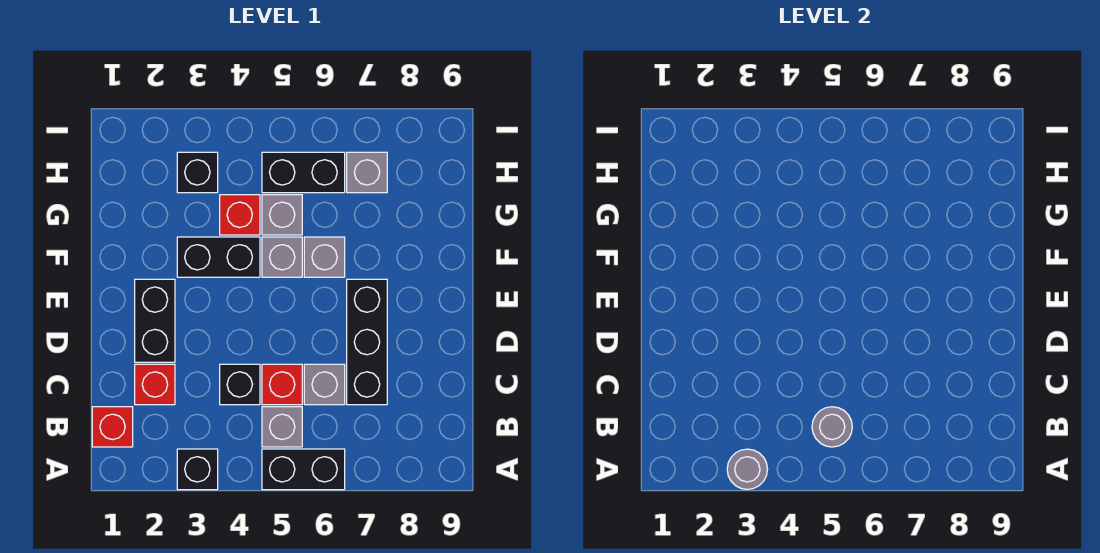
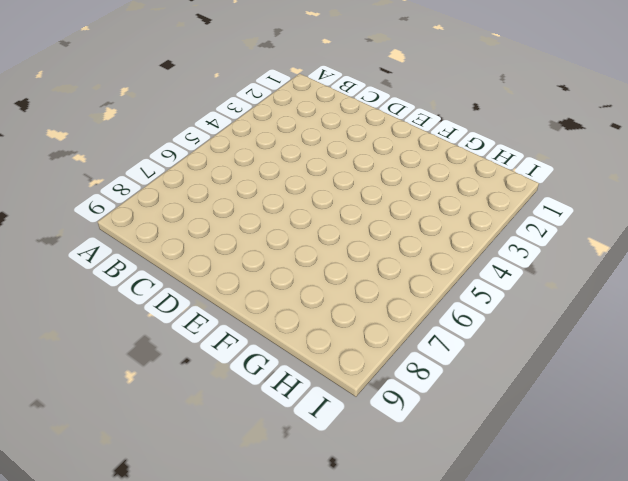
none -> black 1x1 brick [177,449,218,490]
none -> black 1x2 brick [262,449,345,490]
none -> red 1x1 brick [92,407,133,447]

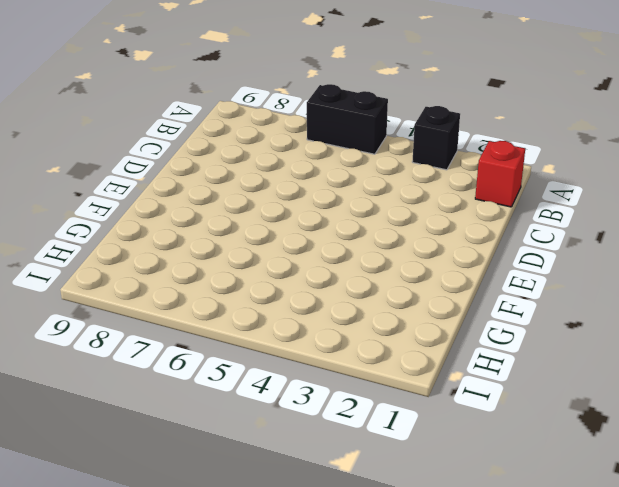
none -> grey 1x1 brick [262,407,302,447]
none -> red 1x1 brick [135,364,175,405]
none -> black 1x1 brick [220,364,260,405]

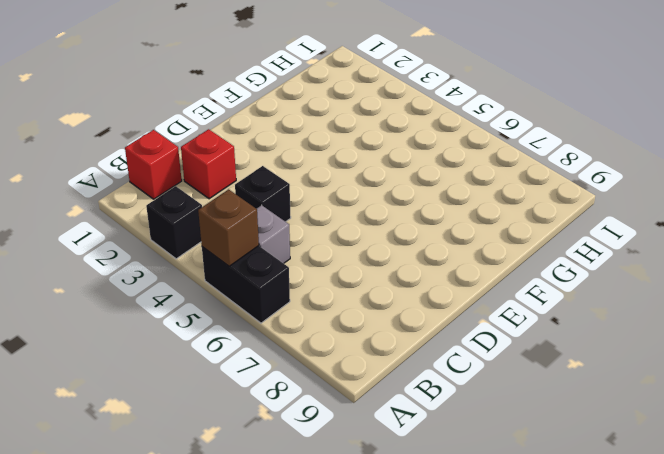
brown 1x1 brick [198,190,259,266] -> none
none -> red 1x1 brick [262,364,302,405]
none -> grey 1x1 brick [304,364,345,405]
none -> black 1x3 brick [347,279,387,405]

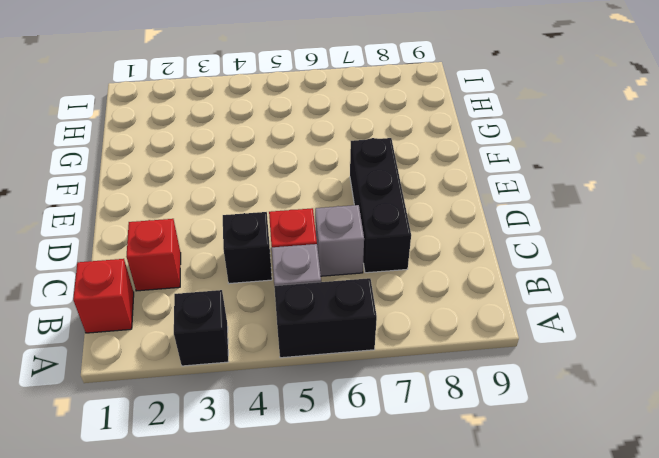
none -> black 1x2 brick [135,279,175,362]
none -> black 1x2 brick [177,237,260,277]
none -> grey 1x1 brick [262,237,302,277]

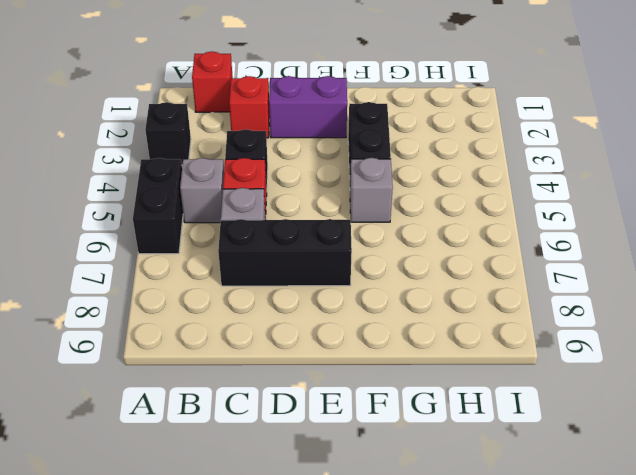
purple 1x2 brick [269,76,347,138] -> black 1x2 brick [135,279,175,362]
none -> grey 1x1 brick [304,237,345,277]
none -> red 1x1 brick [220,195,260,235]
none -> grey 1x1 brick [262,195,302,235]

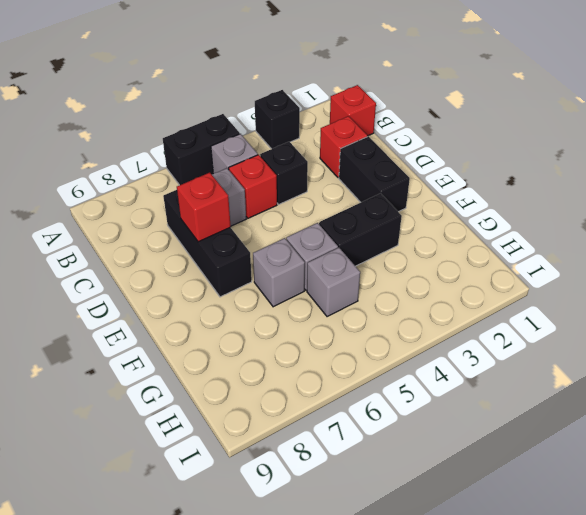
red 1x1 brick [177,173,231,242] -> red 1x1 brick moved to [220,195,260,235]
none -> black 1x1 brick [177,152,218,193]
none -> black 1x2 brick [262,152,345,193]
none -> grey 1x1 brick [347,152,387,193]

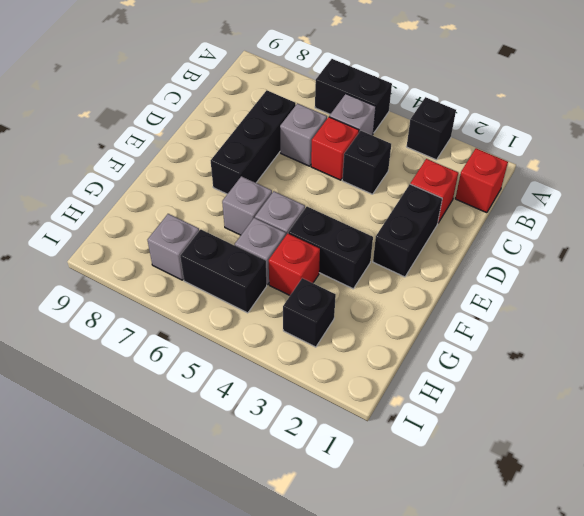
none -> grey 1x1 round brick [727,449,768,489]
none -> grey 1x1 round brick [812,407,852,447]

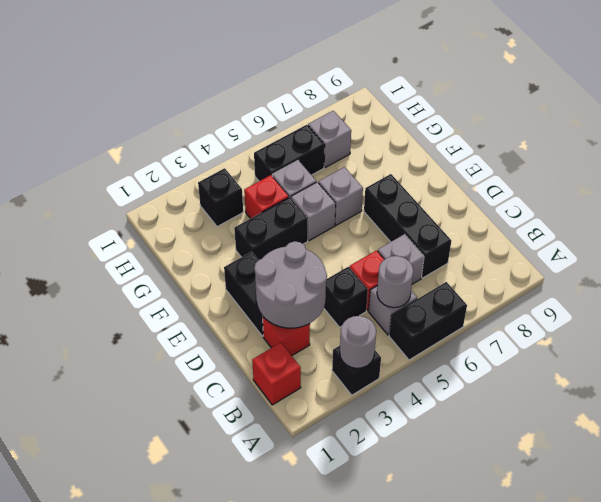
grey 2x2 round brick [254,241,327,328] -> none

